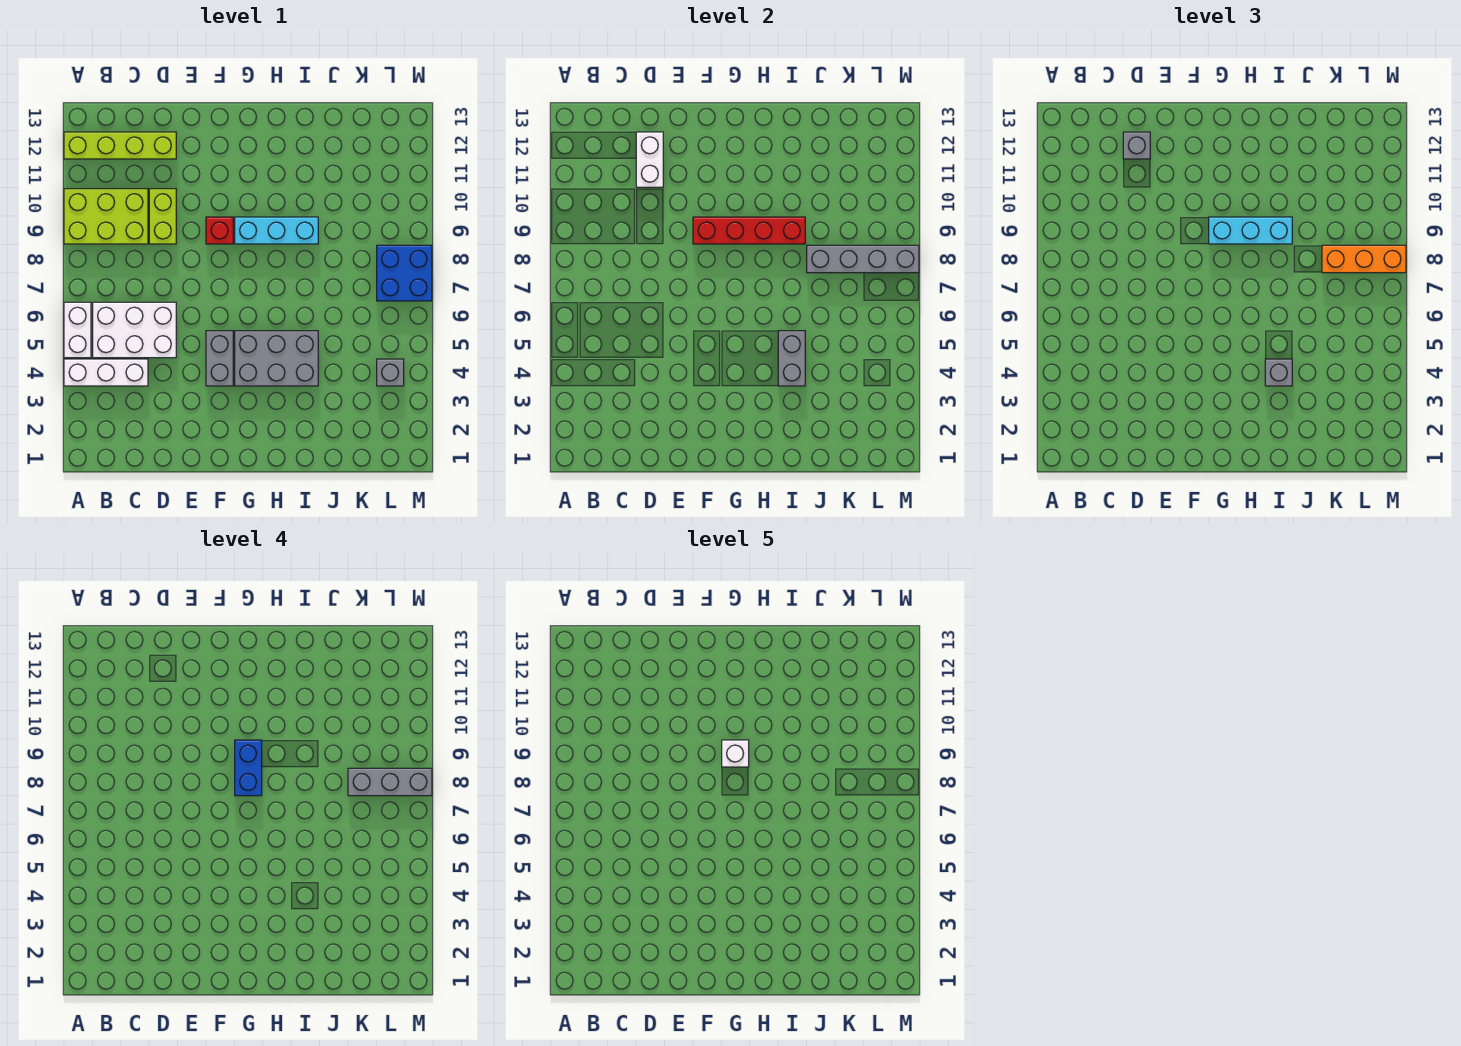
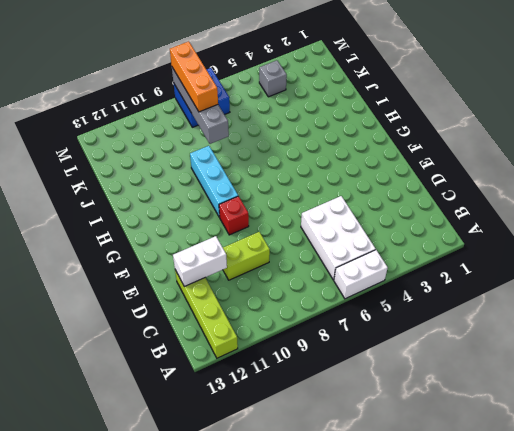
none -> white 1x3 brick [64,359,148,386]
none -> lime 2x3 brick [64,189,148,244]
none -> grey 1x2 brick [206,331,233,386]

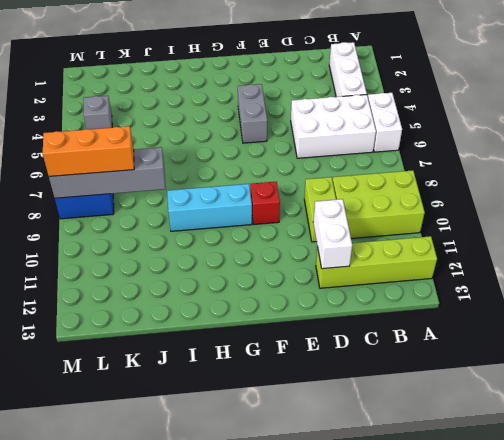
white 1x3 brick [329,42,367,97] -> white 1x3 brick turned to [64,359,148,386]
none -> grey 2x3 brick [235,331,318,386]
none -> red 1x4 brick [693,217,805,244]
none -> grey 1x2 brick [778,331,805,386]

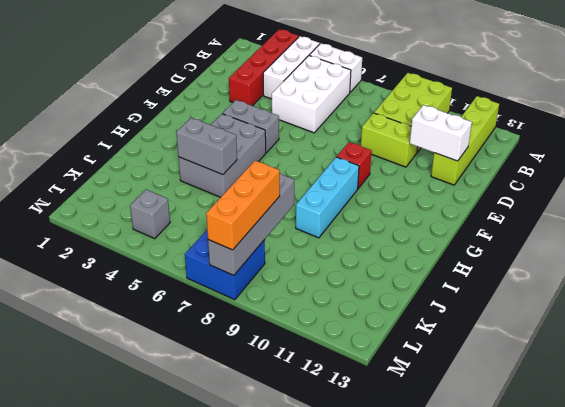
red 1x4 brick [229,29,299,106] -> red 1x4 brick moved to [693,217,805,244]
none -> grey 1x1 brick [1123,132,1150,159]
none -> cyan 1x3 brick [1209,217,1292,244]
none -> grey 1x1 brick [1265,359,1292,386]

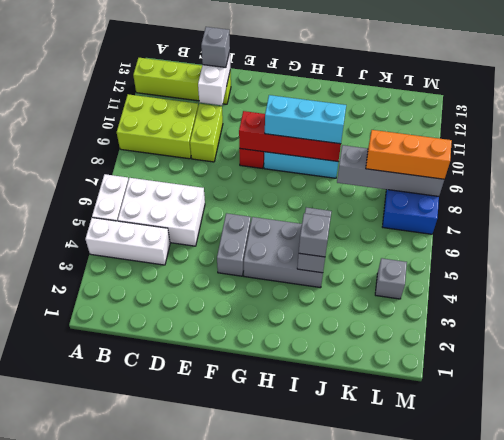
none -> blue 1x2 brick [235,740,262,796]
none -> grey 1x3 brick [348,768,432,796]
none -> white 1x1 brick [722,740,749,767]

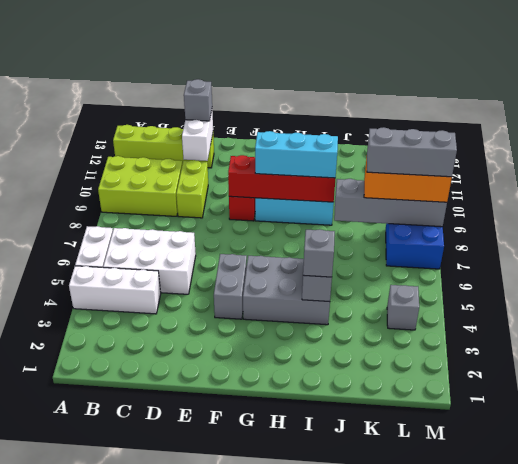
none -> blue 1x2 brick [235,740,262,796]
none -> white 1x1 brick [722,740,749,767]

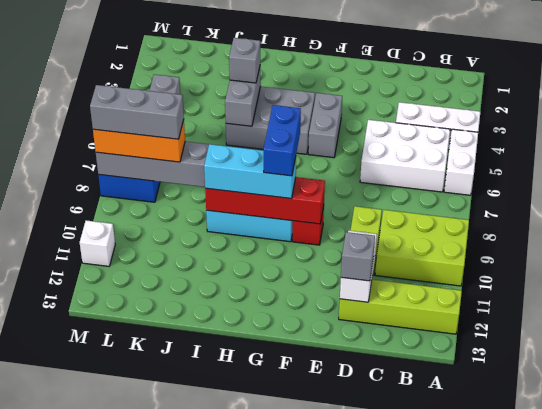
white 1x1 brick [80,220,115,266] -> white 1x1 brick moved to [722,740,749,767]

